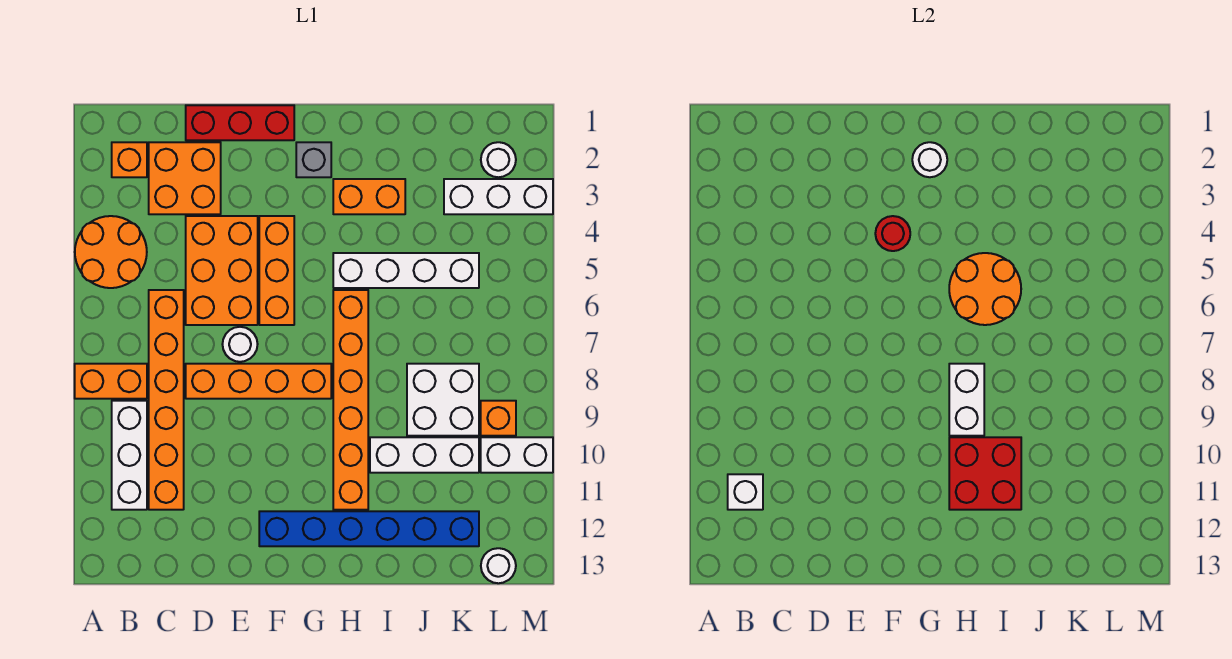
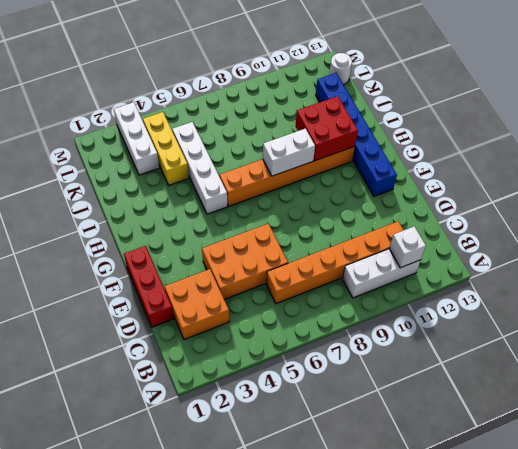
yellow 1x3 brick [143,112,189,185] -> none
none -> orange 2x2 round brick [75,216,147,288]
none -> orange 1x2 brick [75,364,147,399]
none -> orange 1x1 brick [112,142,147,177]

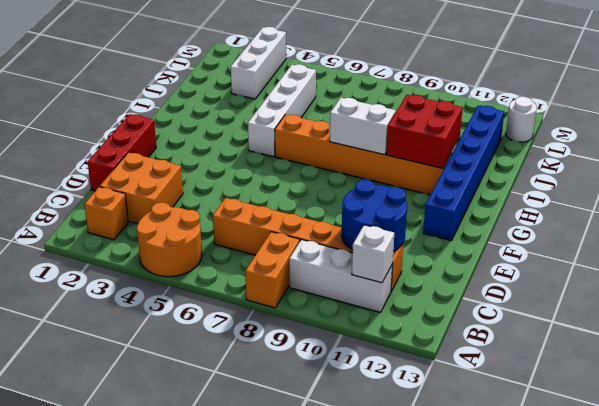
blue 2x2 round brick [342,180,407,251] -> none
none -> orange 2x3 brick [186,216,258,325]
none -> orange 1x4 brick [186,364,331,399]
none -> white 1x1 round brick [222,327,258,362]

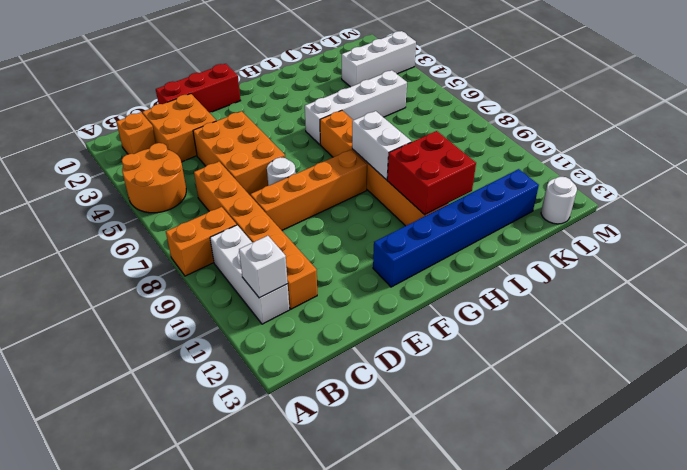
none -> orange 1x3 brick [259,216,294,325]
none -> grey 1x1 brick [296,142,331,177]
none -> orange 1x2 brick [333,179,405,214]

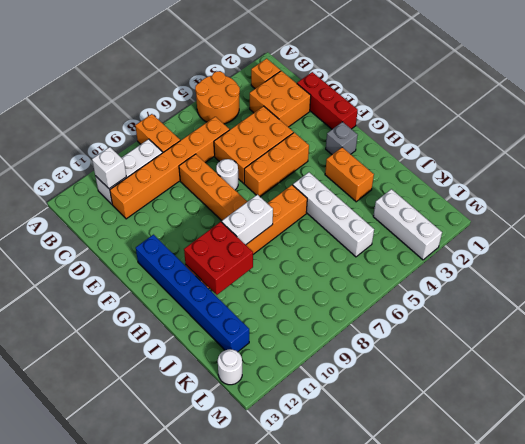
none -> white 1x3 brick [370,437,479,473]
none -> white 2x2 brick [407,364,479,436]
none -> white 1x1 round brick [481,142,516,177]

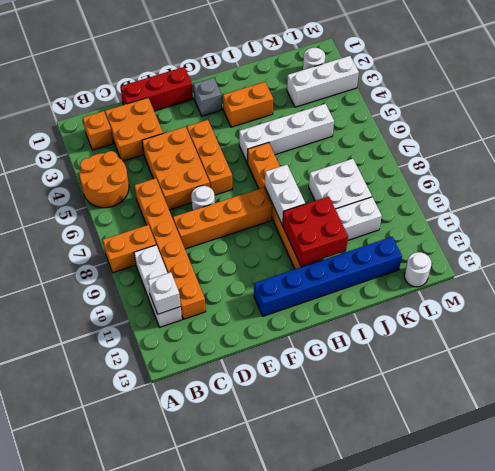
none -> orange 1x1 brick [481,401,516,436]
none -> white 1x2 brick [481,437,553,473]
none -> red 1x1 round brick [875,216,910,251]

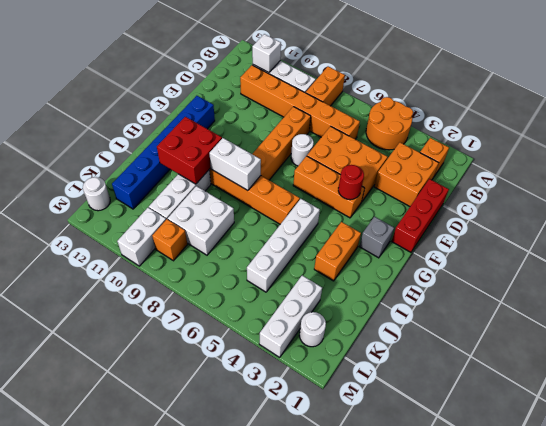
none -> white 1x1 round brick [912,142,947,177]
none -> orange 2x2 round brick [949,253,1021,325]

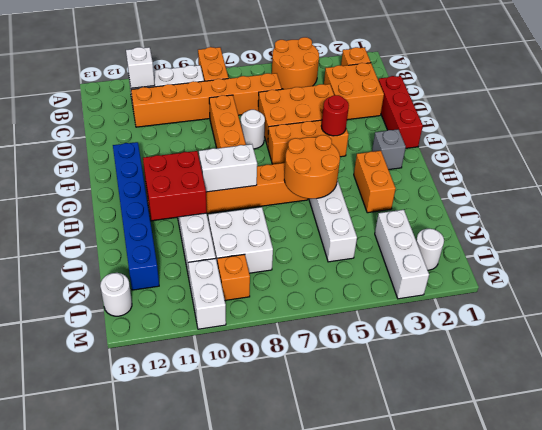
none -> white 1x1 round brick [912,142,947,177]

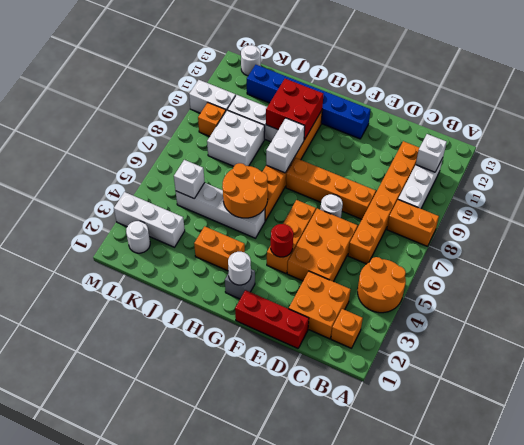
white 1x1 brick [174,160,205,199] -> none

